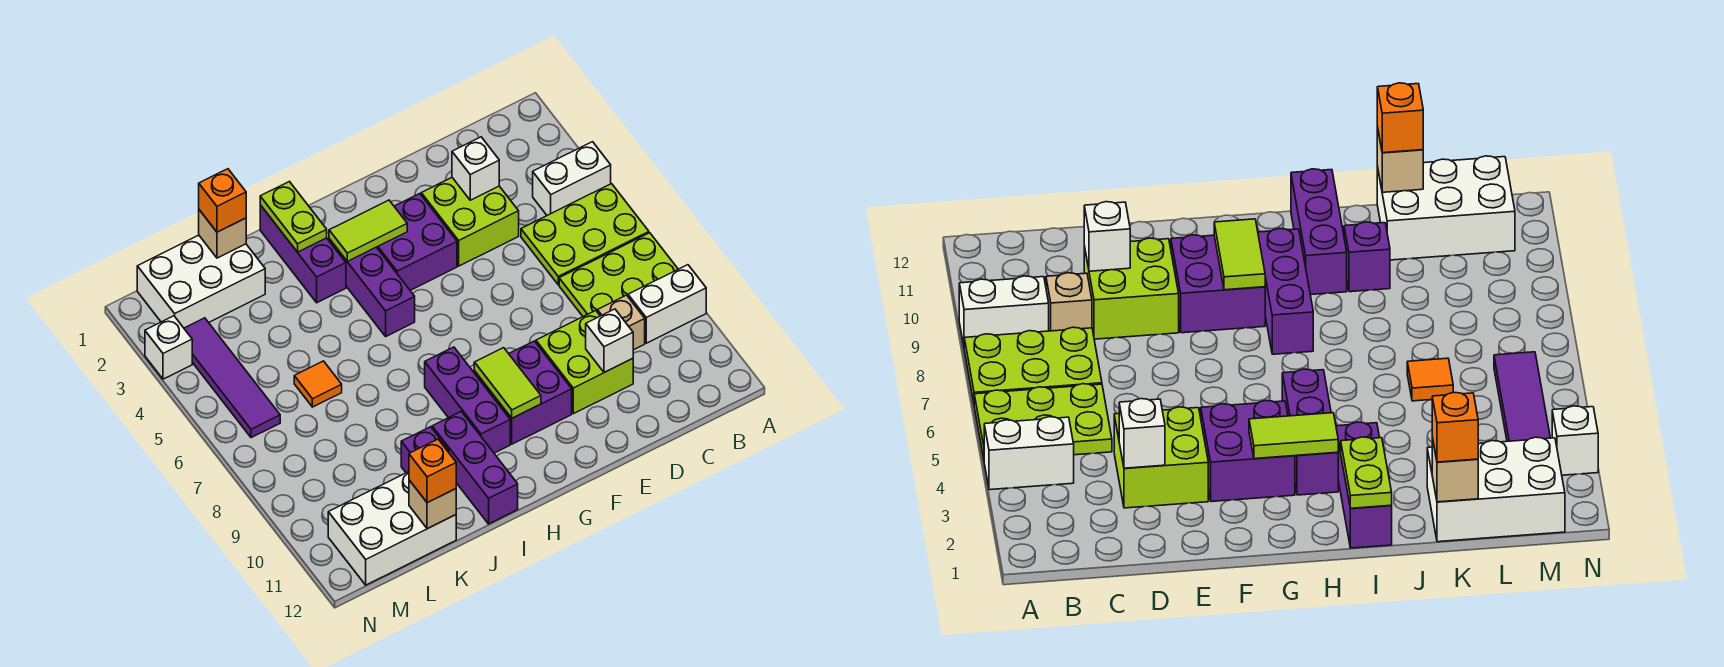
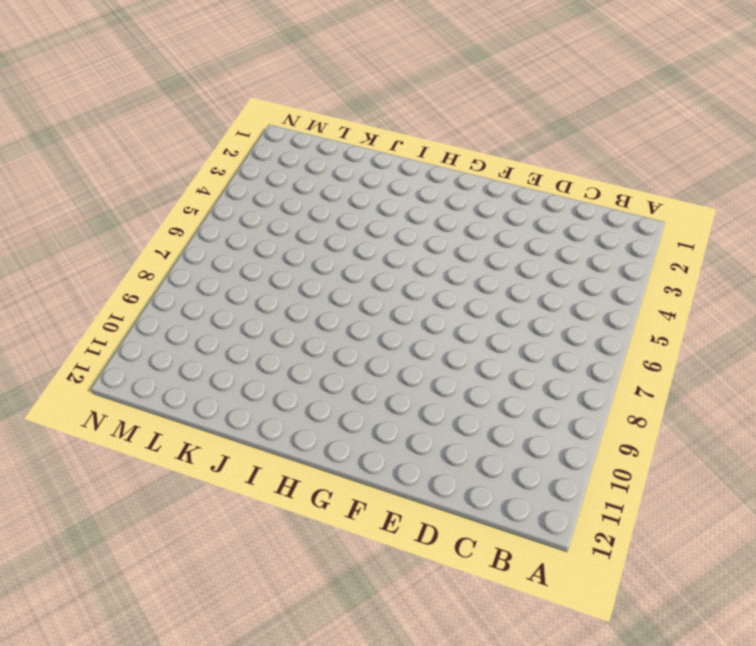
none -> white 1x2 brick [533,142,611,215]
none -> lime 2x3 plate [521,184,649,285]
none -> lime 2x3 plate [559,233,678,316]

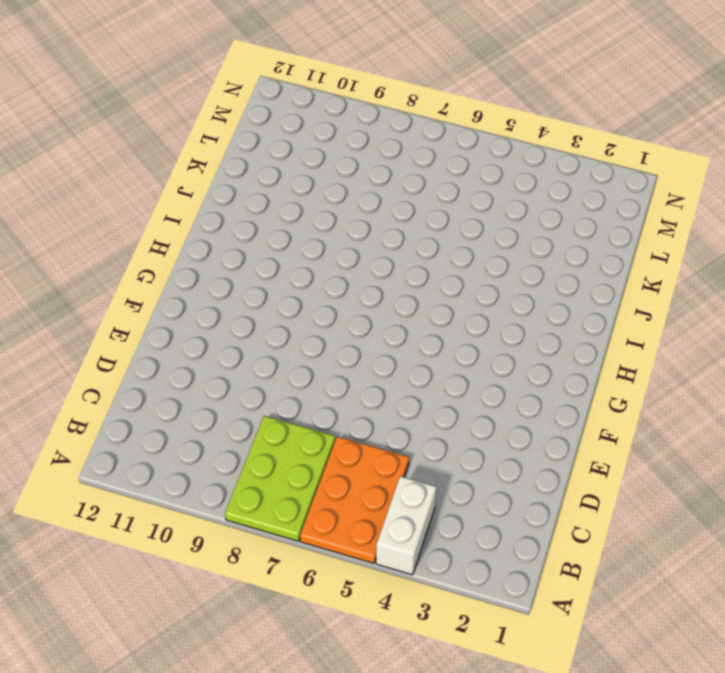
orange 2x3 plate [300,436,409,563] -> lime 2x3 plate [521,184,649,285]
none -> white 1x2 brick [628,265,706,343]
none -> tan 1x1 brick [597,295,645,350]
none -> lime 2x2 brick [421,178,519,266]

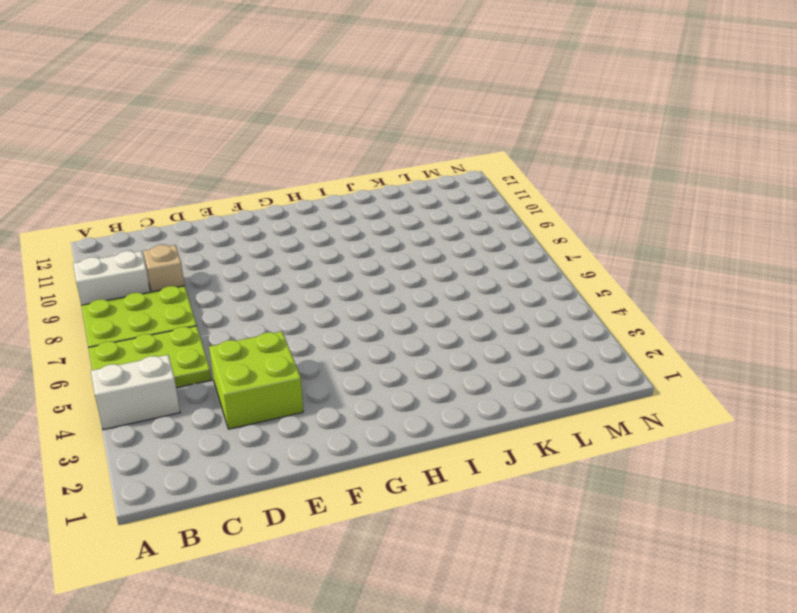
none -> lime 2x2 brick [536,311,633,414]
none -> purple 2x2 brick [377,194,457,290]
none -> purple 2x2 brick [474,341,572,444]

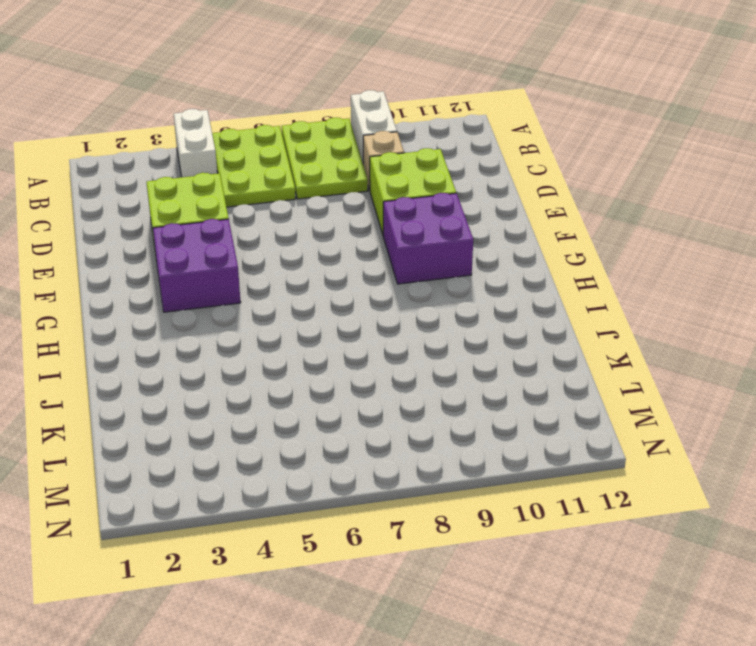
none -> purple 1x3 brick [329,239,415,336]
none -> purple 1x3 brick [425,347,510,453]
none -> purple 1x3 brick [260,205,346,303]

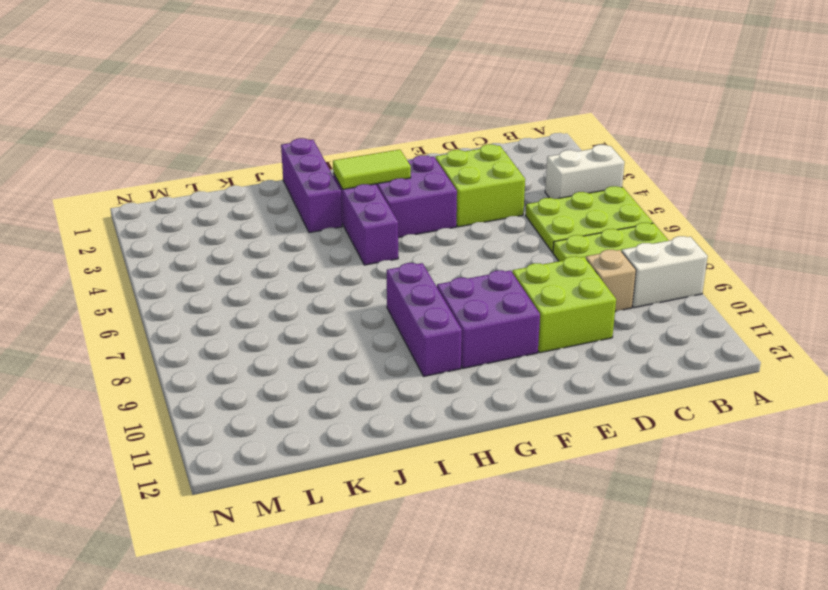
none -> purple 1x3 brick [432,412,518,524]
none -> purple 1x1 brick [401,427,449,473]
none -> white 2x3 brick [137,235,265,328]

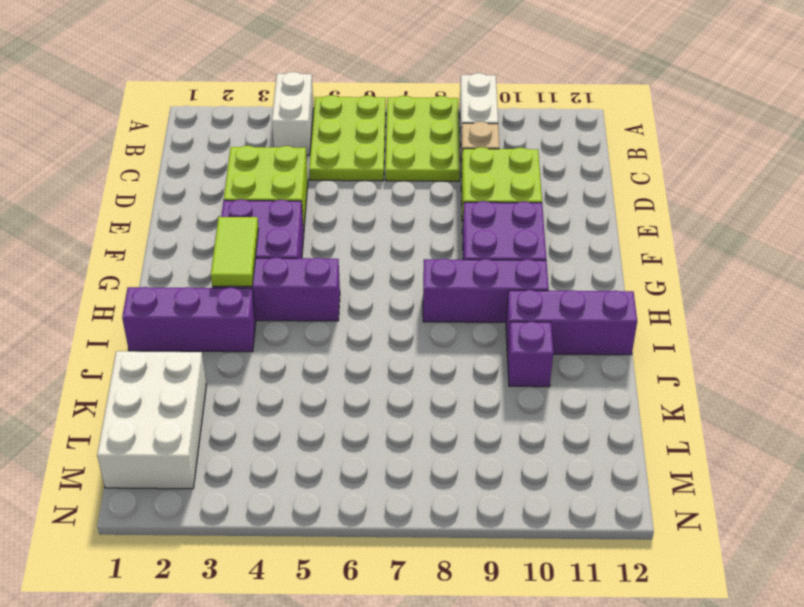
none -> orange 1x1 tile [294,361,342,407]
none -> white 2x3 brick [328,472,456,585]
none -> purple 1x4 tile [184,318,280,438]

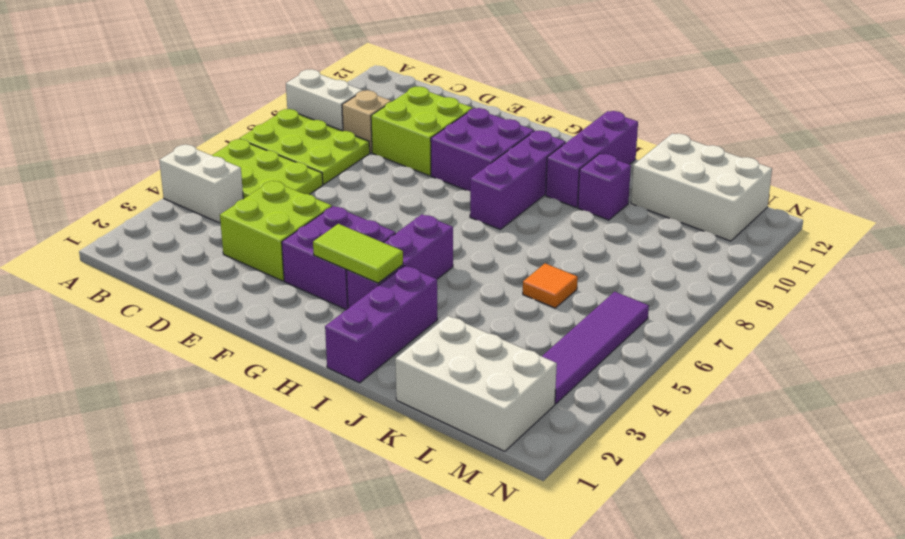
none -> white 1x1 brick [145,316,192,379]
none -> white 1x1 brick [452,137,499,200]
none -> white 1x1 brick [586,309,633,372]

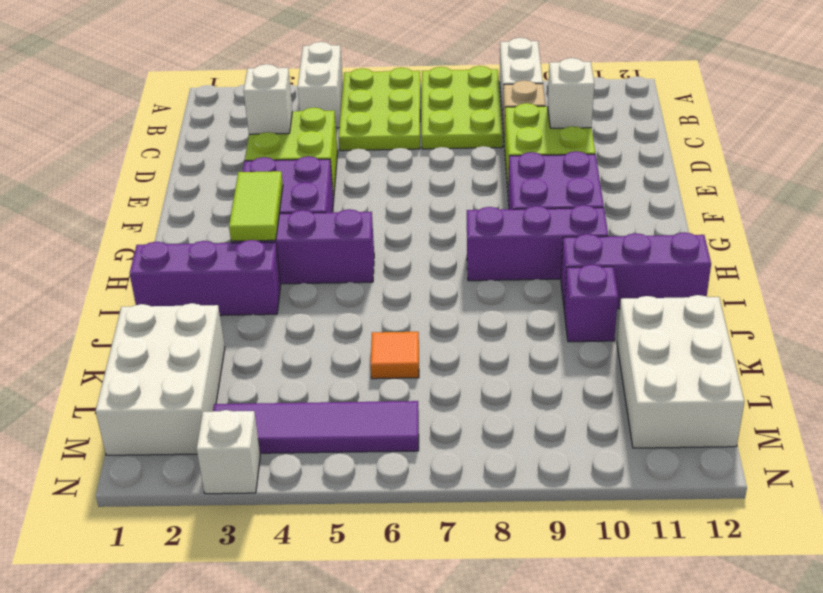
none -> lime 1x2 tile [474,348,541,418]
none -> lime 1x2 plate [260,182,327,252]
none -> tan 1x1 brick [199,210,246,258]

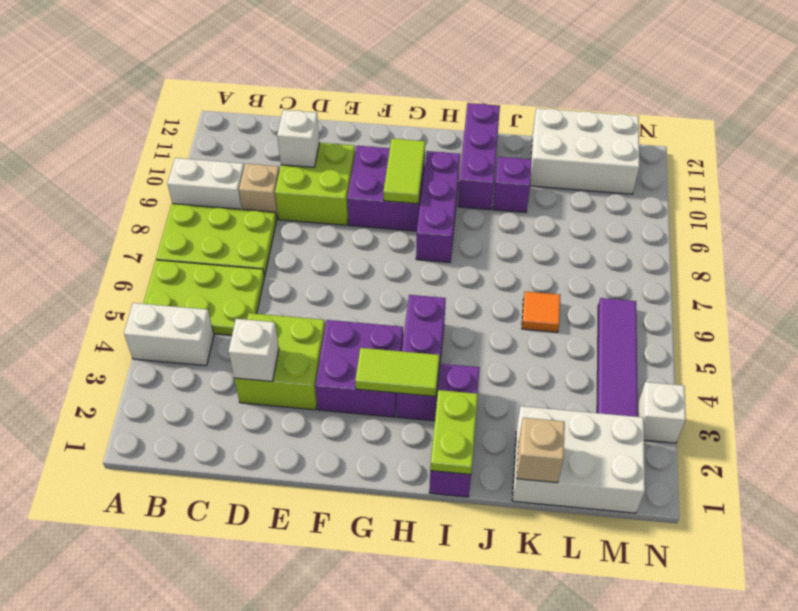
none -> tan 1x1 brick [409,480,456,529]
none -> orange 1x1 brick [199,169,246,232]
none -> orange 1x1 brick [409,439,456,503]

